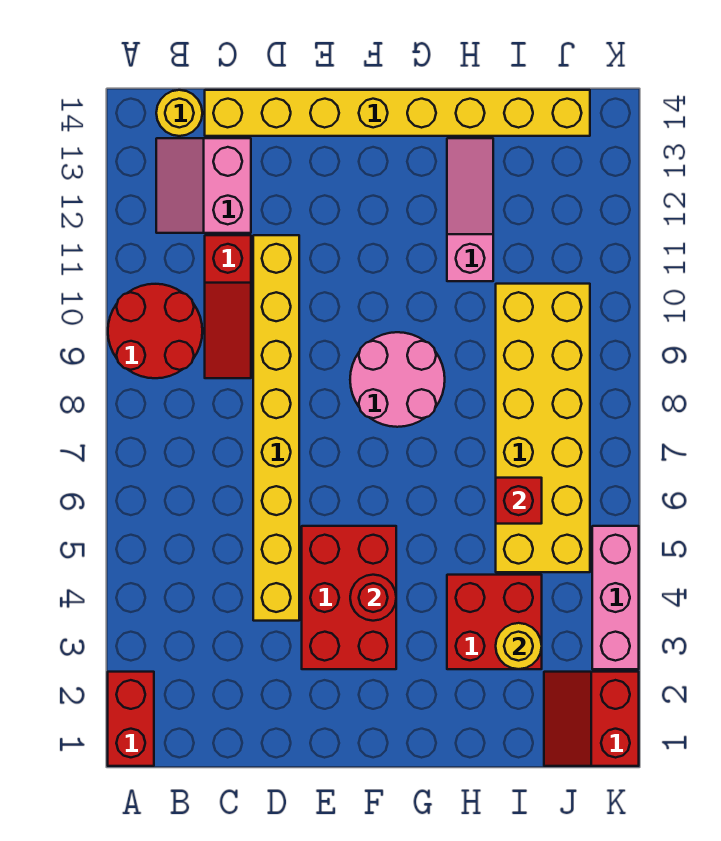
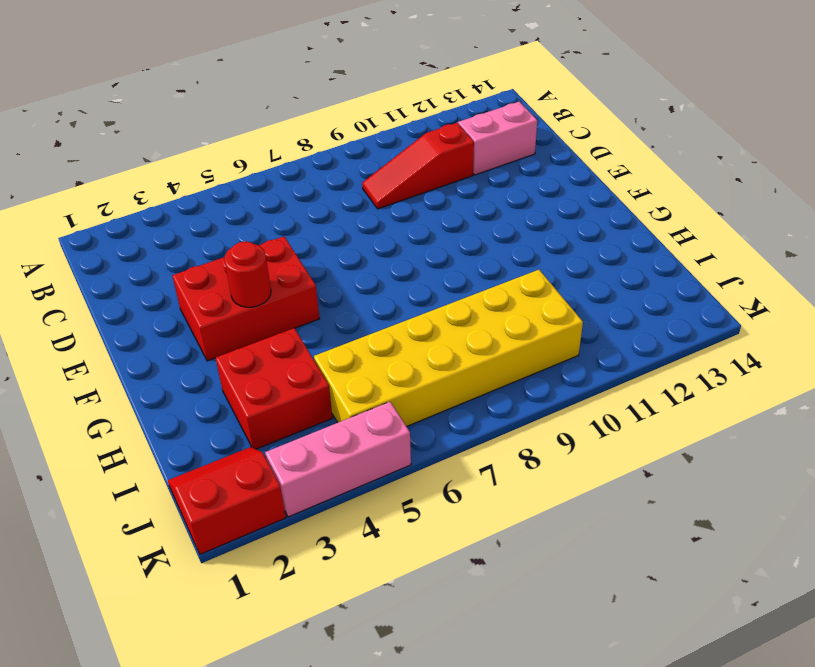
none -> red 1x2 brick [108,672,154,766]
none -> red 2x2 round brick [108,284,202,378]
none -> yellow 1x1 round brick [156,90,202,136]

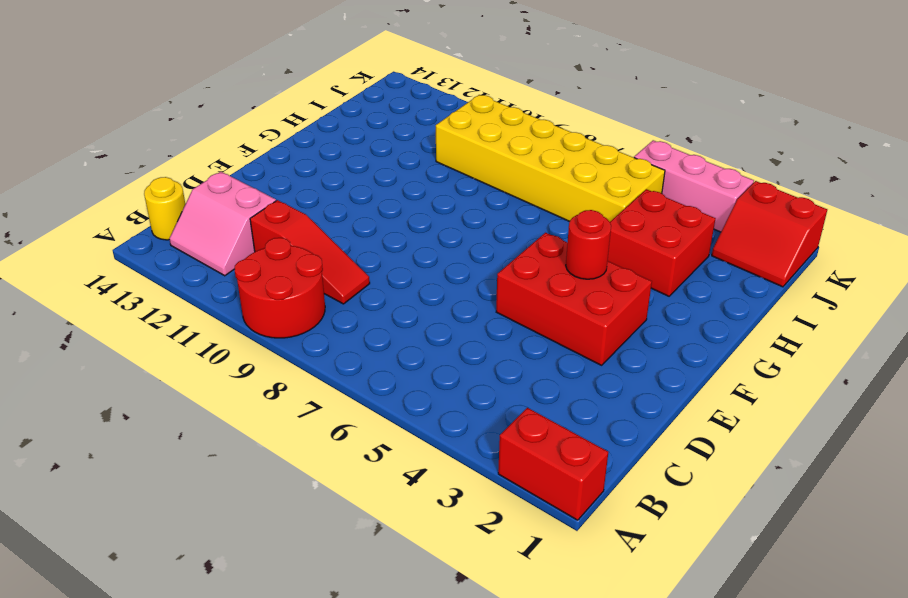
none -> yellow 1x8 brick [205,90,590,136]
none -> yellow 1x8 brick [253,235,299,621]
none -> pink 2x2 round brick [350,332,445,427]

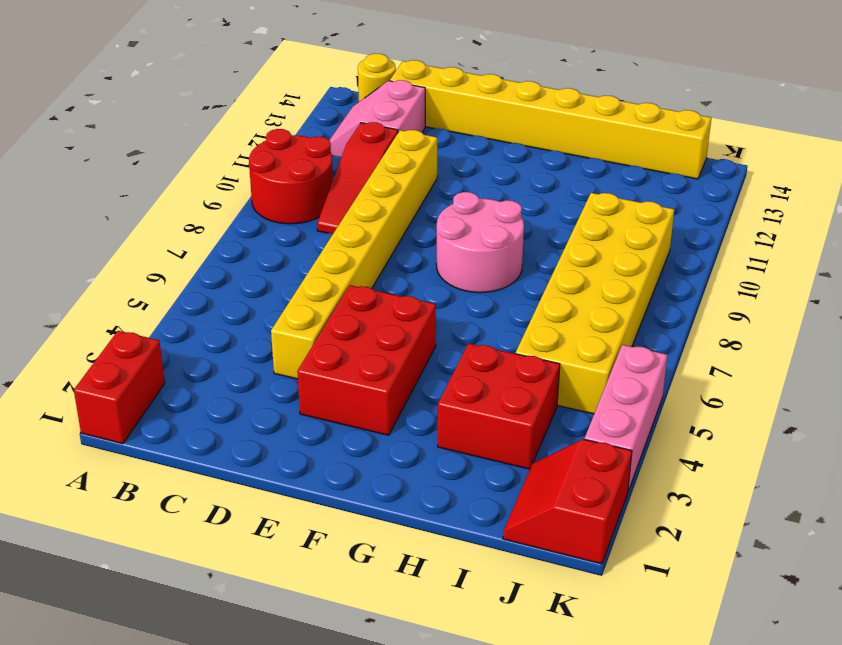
none -> pink 1x3 slope [447,138,493,281]
none -> red 1x1 round brick [350,575,396,621]
none -> yellow 1x1 round brick [496,623,542,669]

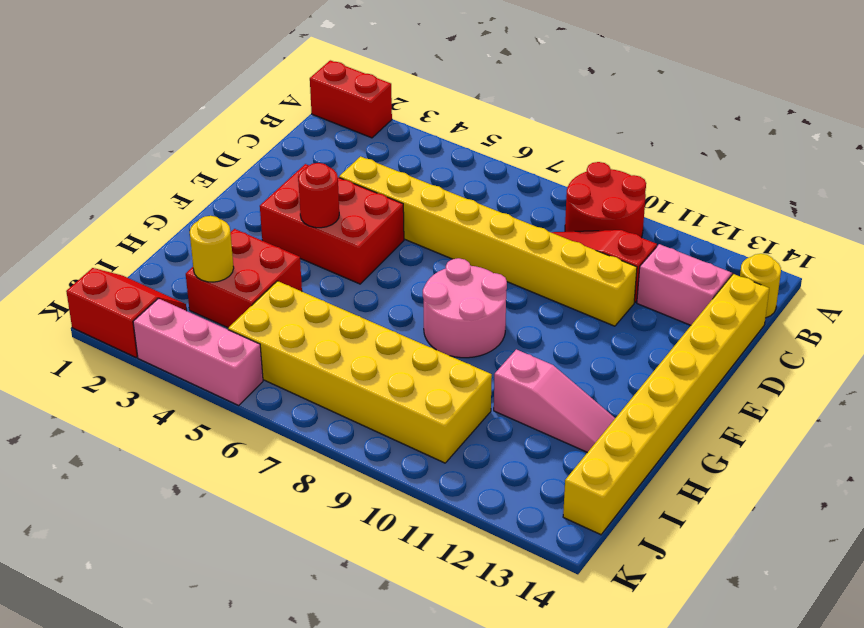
none -> red 1x1 brick [496,478,542,524]

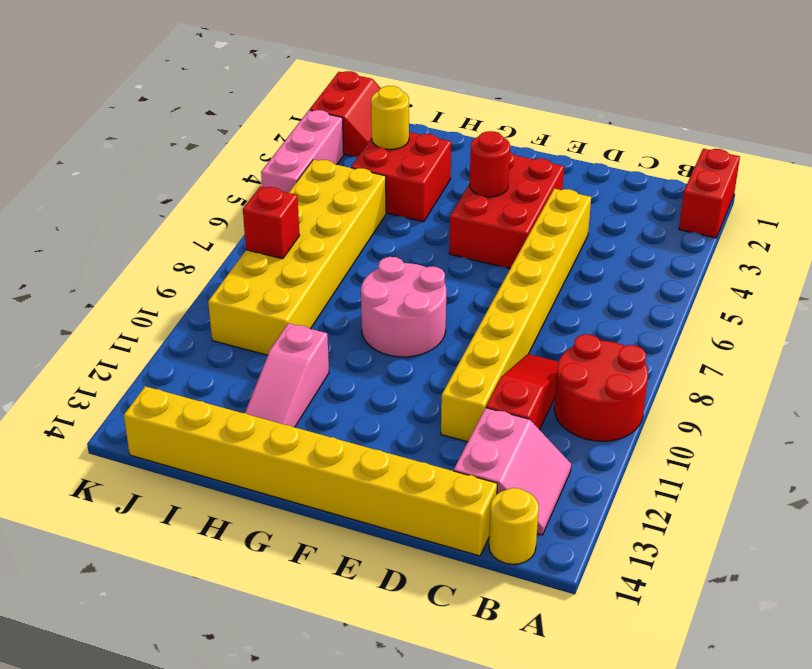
red 1x1 brick [243,186,300,259] -> red 1x1 brick moved to [496,478,542,524]

